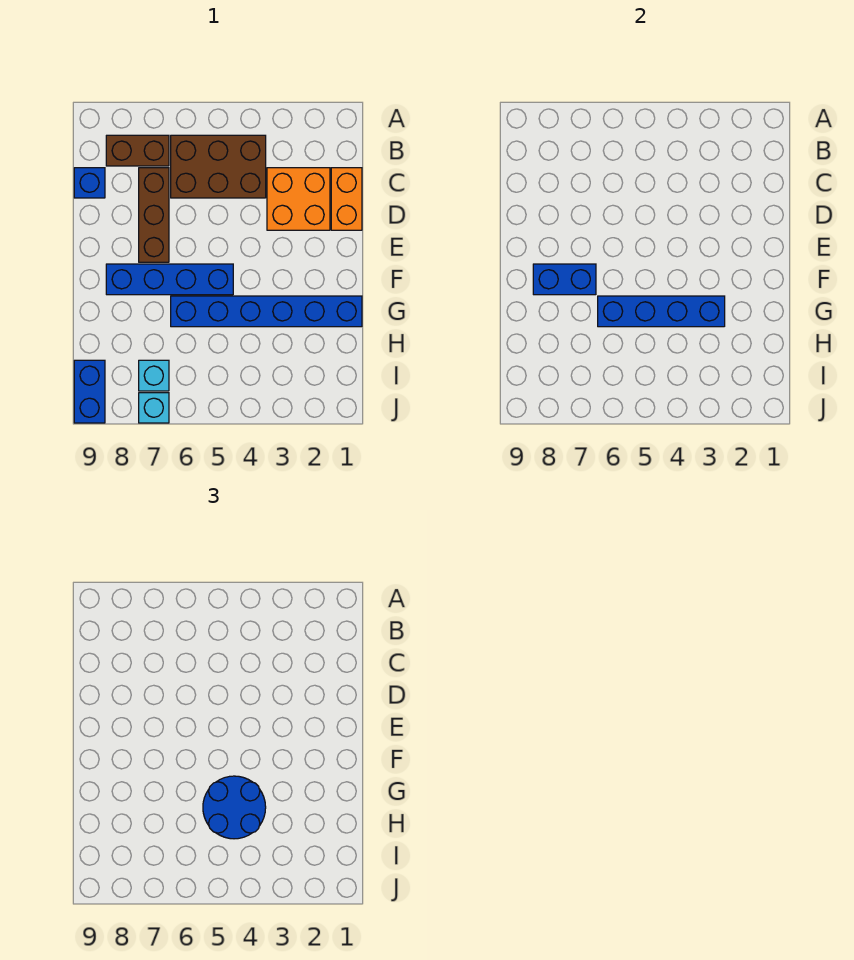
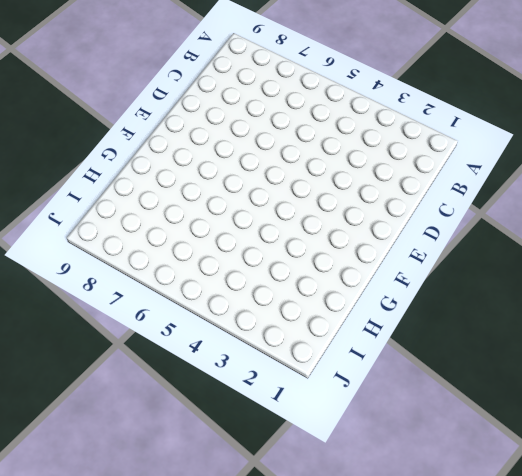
none -> brown 2x3 brick [171,135,266,198]
none -> brown 1x2 brick [106,135,169,166]
none -> orange 1x2 brick [331,168,362,230]

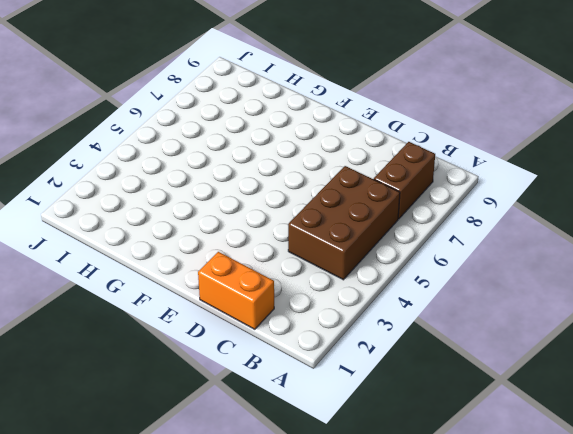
none -> orange 2x2 brick [267,168,330,230]
none -> brown 1x3 brick [139,168,169,262]
none -> blue 1x1 brick [74,168,105,198]

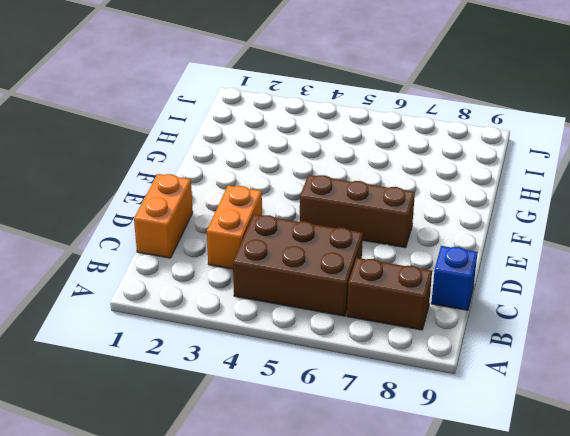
orange 1x2 brick [207,186,262,269] -> orange 2x2 brick [267,168,330,230]
brown 1x3 brick [300,175,415,248] -> brown 1x3 brick turned to [139,168,169,262]
none -> blue 1x4 brick [106,264,233,295]
none -> blue 1x6 brick [171,296,362,327]
none -> cyan 1x1 brick [139,360,169,391]

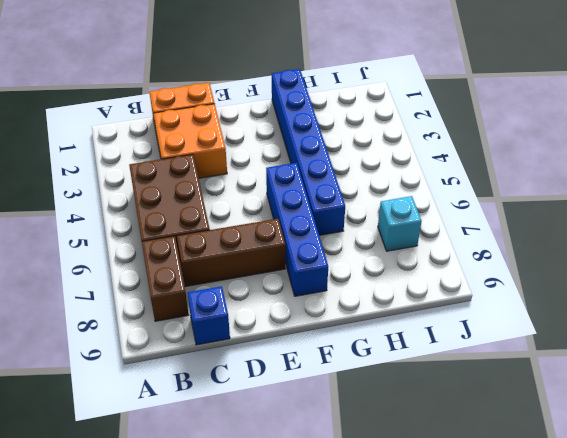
none -> blue 1x2 brick [74,360,105,423]
none -> cyan 1x1 brick [139,393,169,423]
none -> blue 1x2 brick [533,264,596,295]

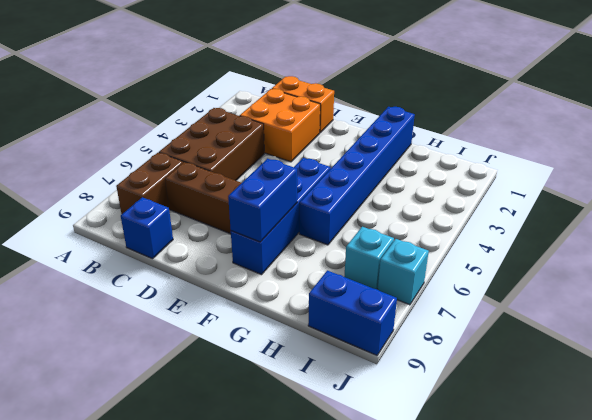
none -> blue 1x4 brick [598,296,725,327]
none -> blue 2x2 round brick [203,776,266,839]

